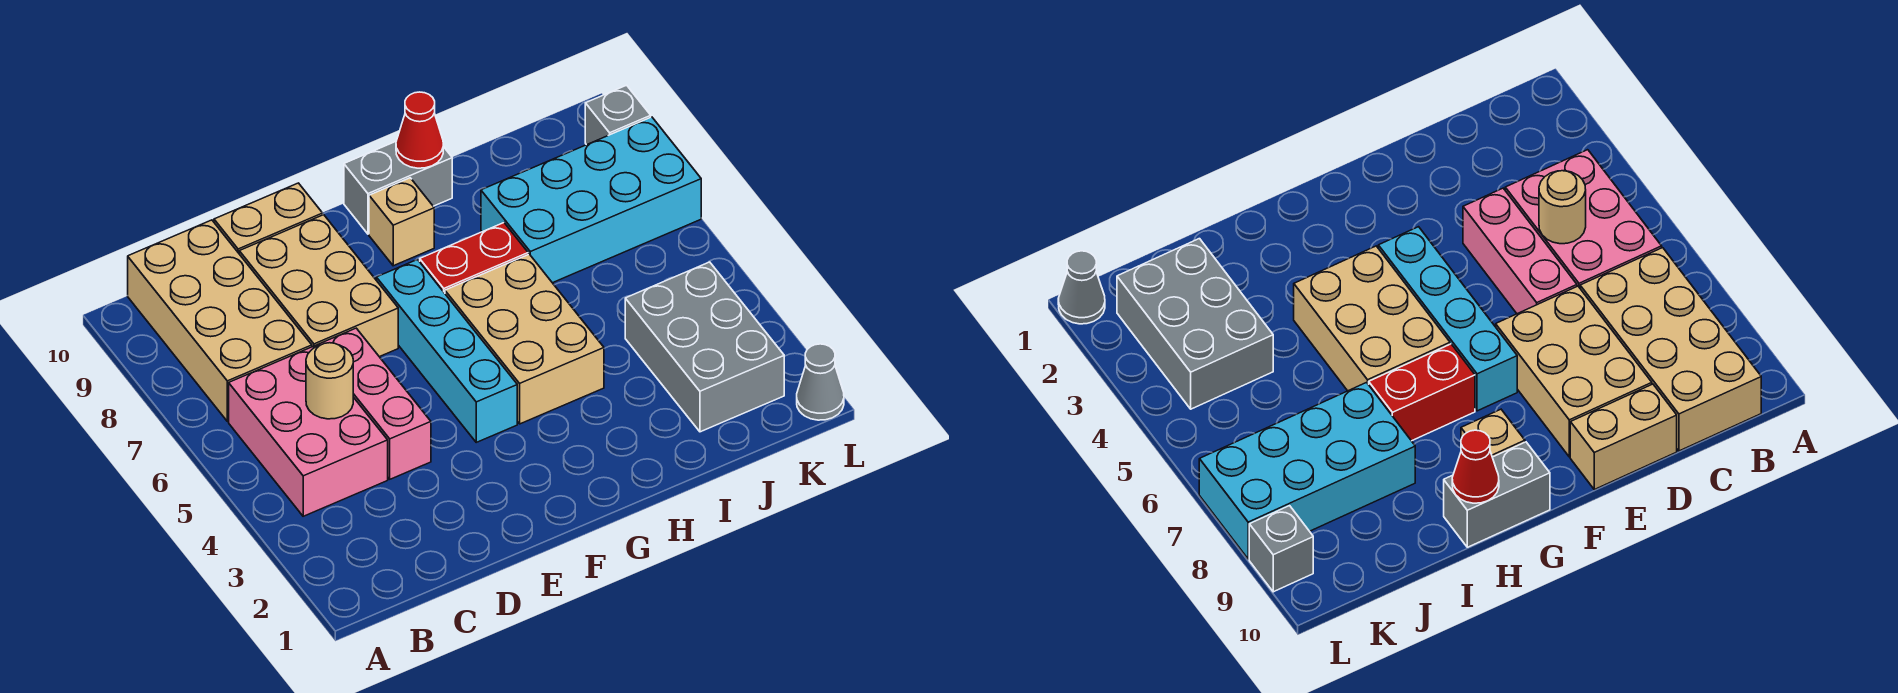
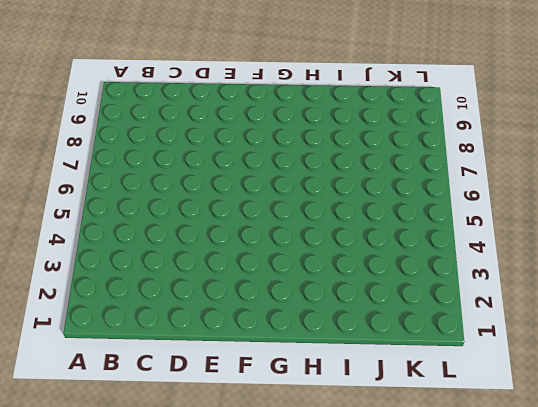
none -> pink 2x3 brick [229,347,388,516]
none -> tan 2x4 brick [128,220,312,421]
none -> pink 1x3 brick [315,328,431,479]

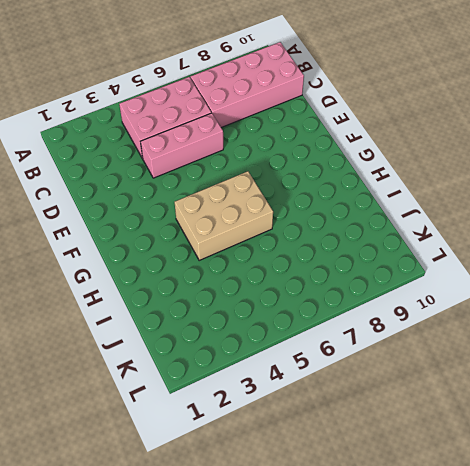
pink 2x4 brick [190,42,304,128] -> tan 2x4 brick [128,220,312,421]
none -> tan 2x3 brick [239,215,398,357]
none -> tan 1x2 brick [214,183,323,253]
none -> cyan 1x4 brick [376,260,517,442]

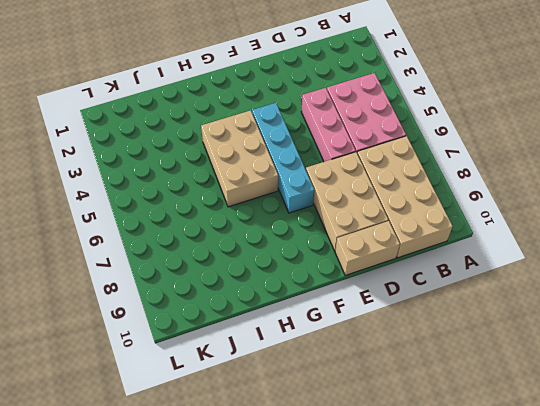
none -> red 1x2 brick [420,223,528,293]
none -> tan 1x1 brick [369,178,434,266]
none -> grey 1x2 brick [344,142,452,234]

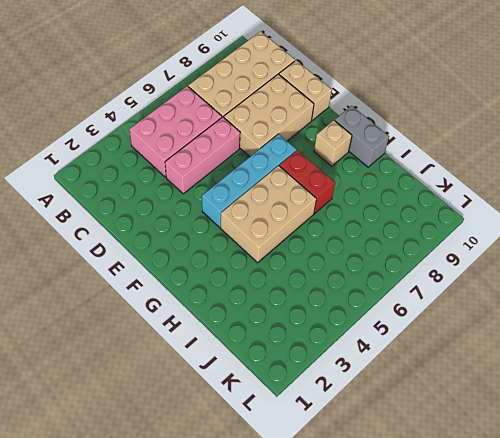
none -> cyan 2x4 brick [481,117,701,283]
none -> grey 2x3 brick [625,262,784,432]
none -> grey 1x1 cone [797,344,844,420]

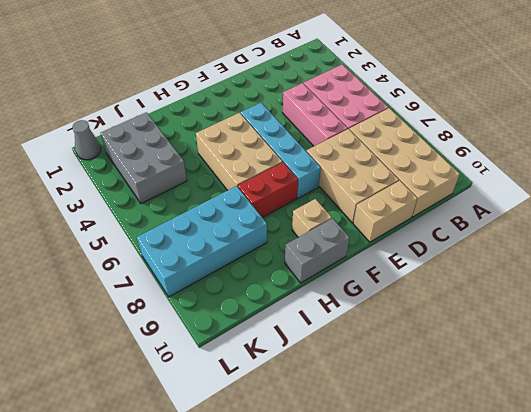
none -> grey 1x1 brick [585,85,651,145]
none -> tan 1x1 round brick [306,343,353,419]
none -> red 1x1 cone [396,92,443,168]

